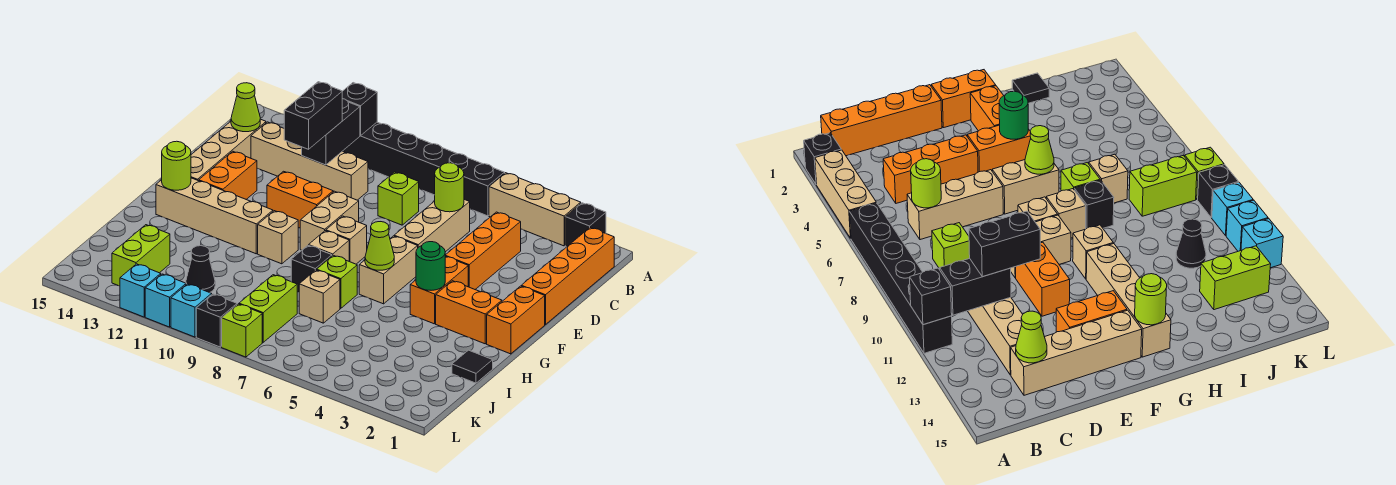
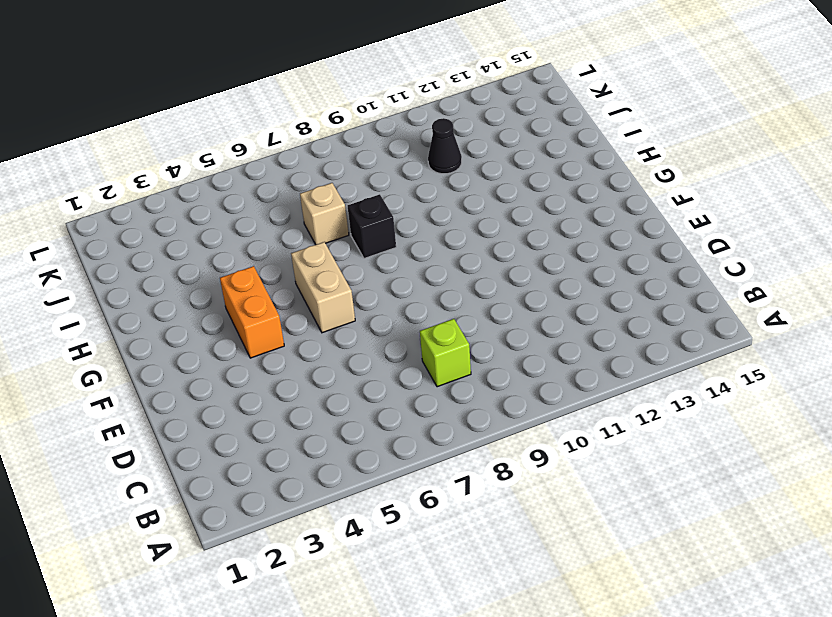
none -> black 1x1 brick [565,203,606,247]
none -> tan 1x3 brick [489,173,581,246]
none -> black 1x6 brick [343,122,504,216]
none -> orange 1x4 brick [521,228,614,325]

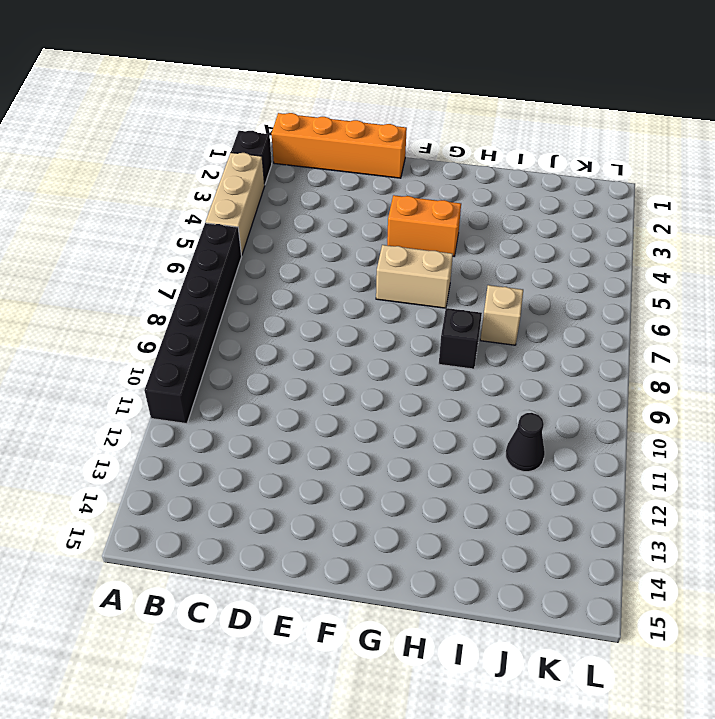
none -> orange 1x3 brick [445,212,521,289]
none -> tan 1x3 brick [394,199,470,252]
none -> lime 1x1 brick [378,172,419,225]
none -> tan 1x4 brick [251,122,368,200]

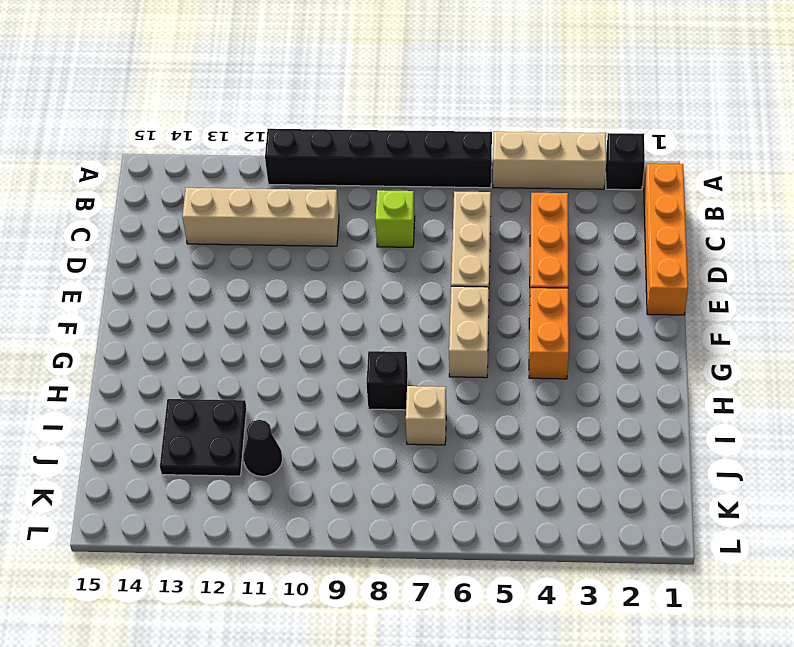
black 2x2 plate [160,399,247,476] -> lime 1x2 brick [112,225,170,286]
none -> tan 1x4 brick [191,119,266,181]
none -> tan 1x2 brick [300,191,359,250]
none -> orange 1x2 brick [267,171,333,228]
none -> orange 1x2 brick [199,151,257,199]

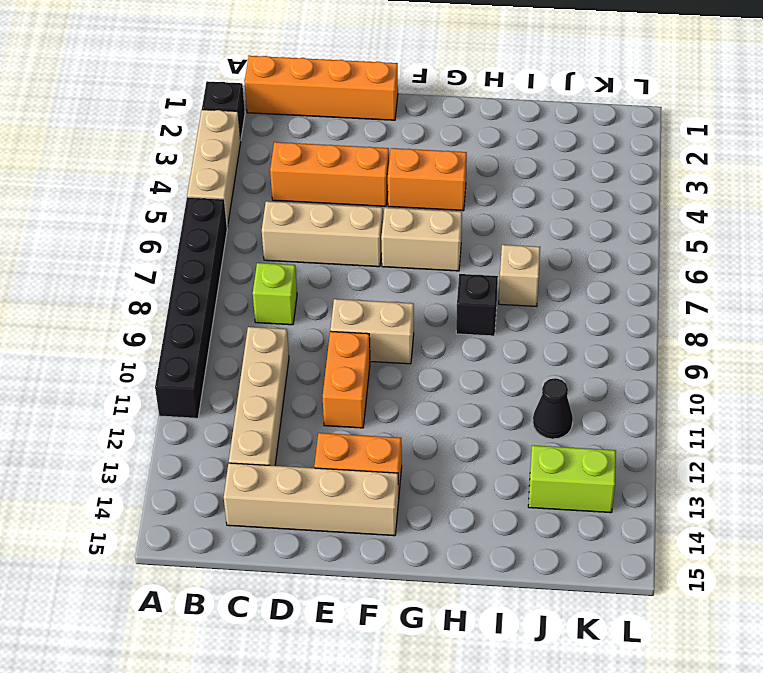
none -> orange 1x2 brick [487,286,545,354]
none -> tan 1x1 brick [326,216,367,264]
none -> orange 1x2 brick [436,281,502,344]
none -> tan 1x1 brick [309,231,349,261]

